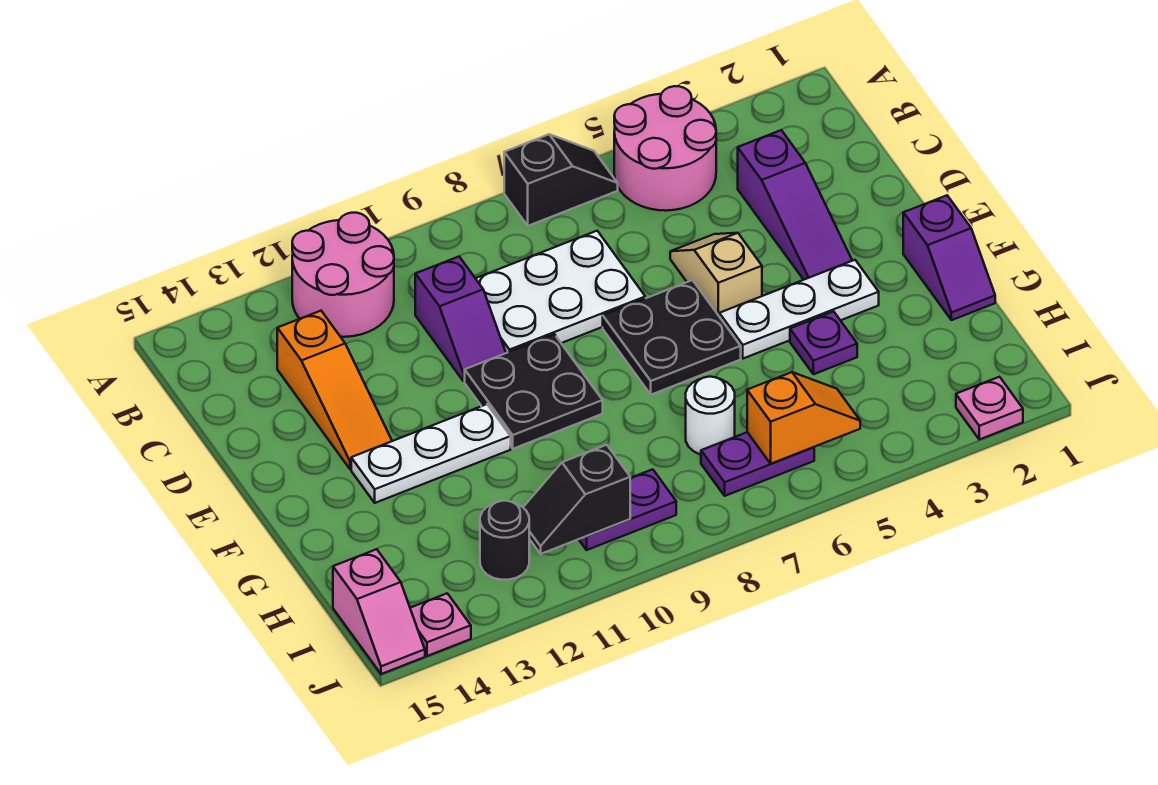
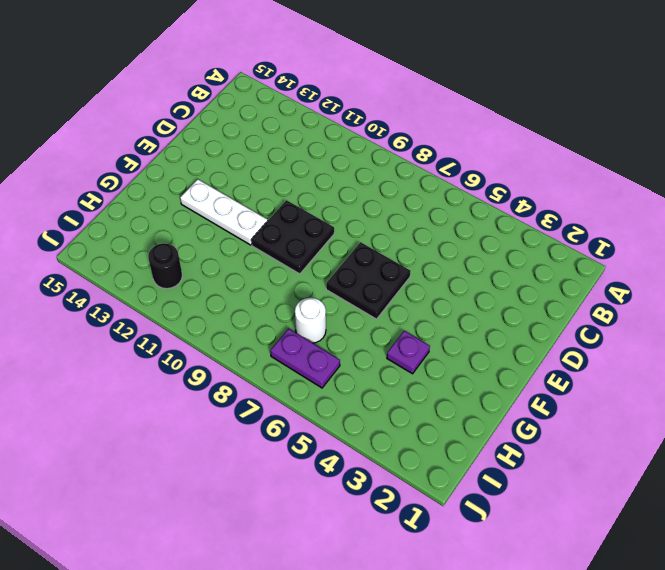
none -> pink 2x2 round brick [614,86,716,211]
none -> black 1x2 slope [504,134,618,226]
none -> pink 2x2 round brick [292,213,394,337]

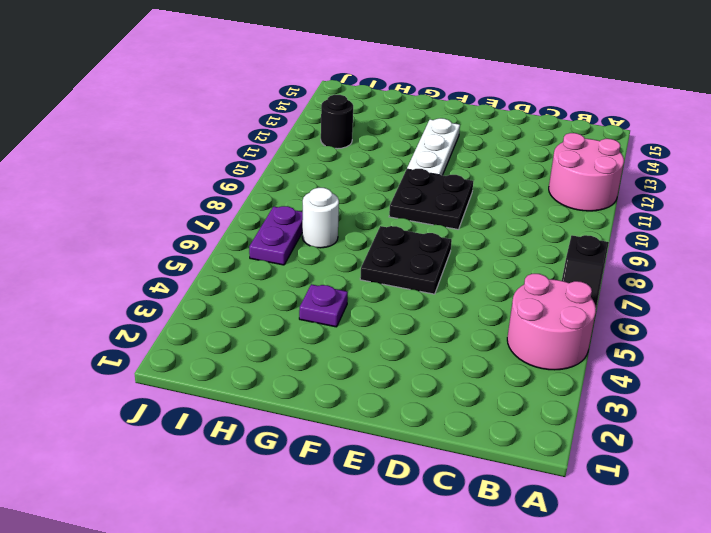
none -> purple 1x3 slope [738,130,852,280]
none -> white 2x3 plate [476,231,645,353]
none -> purple 1x2 slope [415,257,506,381]

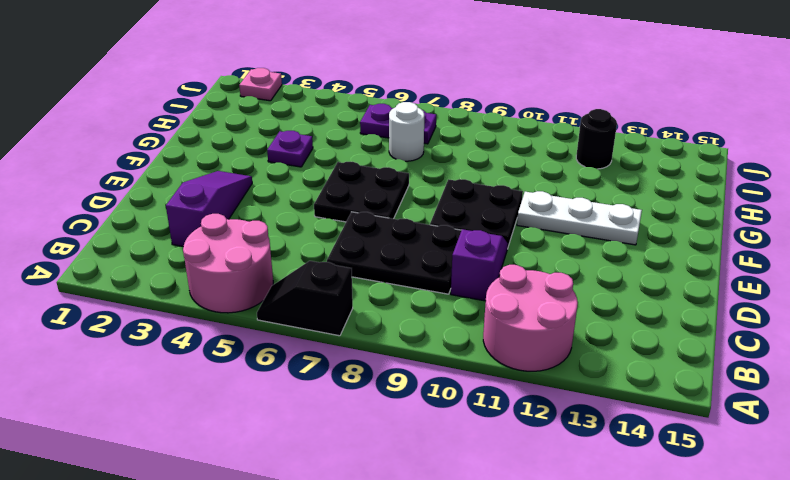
black 2x3 plate [327,212,461,294] -> white 2x3 plate [476,231,645,353]
none -> orange 1x3 slope [277,311,392,469]
none -> tan 1x2 slope [670,233,762,316]
none -> purple 1x2 slope [903,195,995,320]

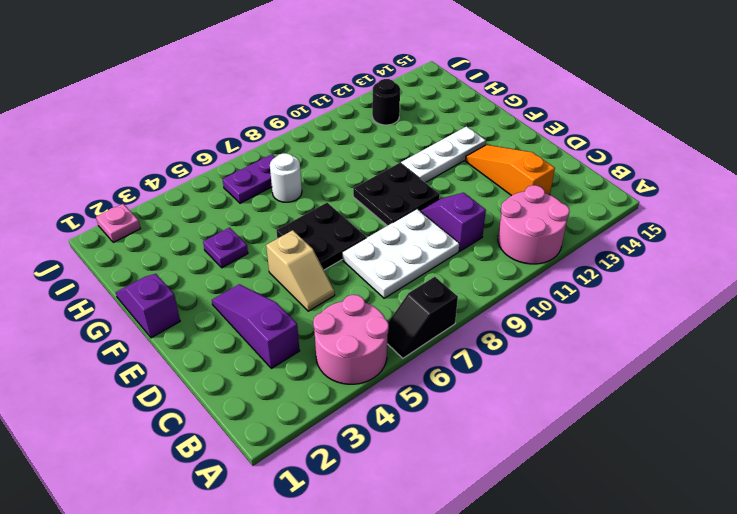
none -> white 1x3 plate [719,260,879,359]
none -> purple 1x2 plate [579,469,676,550]
none -> pink 1x2 slope [333,549,425,674]

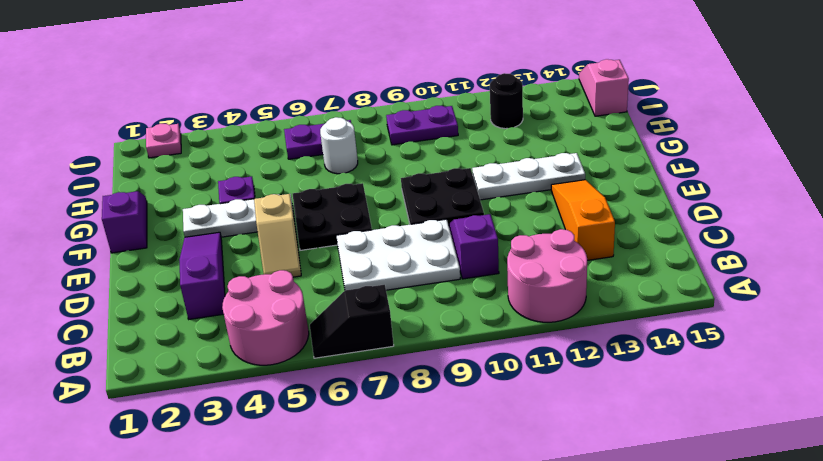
none -> pink 1x1 plate [410,593,471,656]
none -> orange 1x2 slope [747,372,860,464]
none -> black 1x2 slope [523,445,630,554]

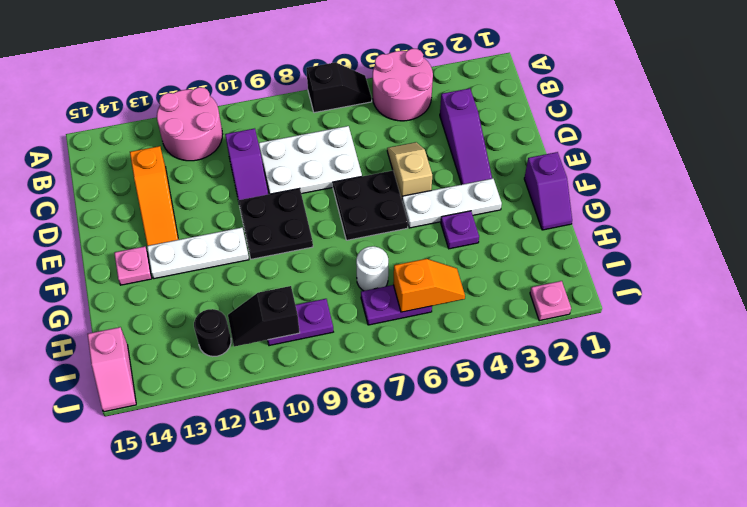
pink 1x1 plate [114,246,152,285] -> pink 1x1 plate moved to [410,593,471,656]

